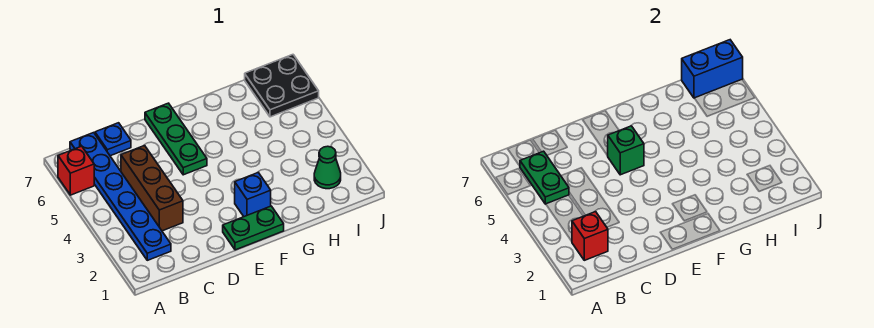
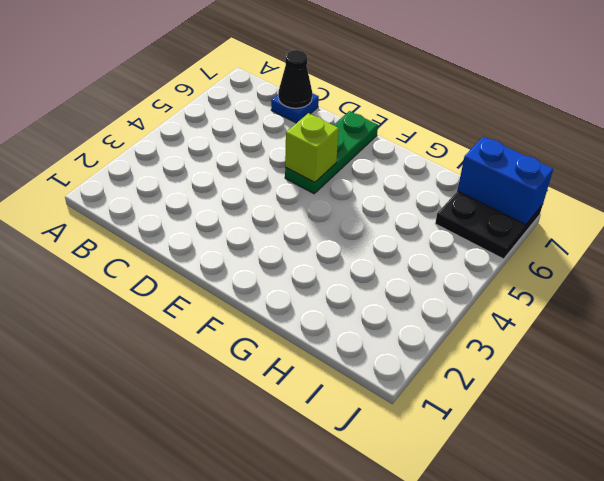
black 1x1 cone [278,50,312,108] -> none
lime 1x1 brick [285,113,339,183] -> green 1x1 brick [608,126,644,175]
none -> red 1x1 brick [58,146,94,195]
none -> blue 1x6 plate [70,133,171,260]
none -> brown 1x3 brick [121,146,183,231]

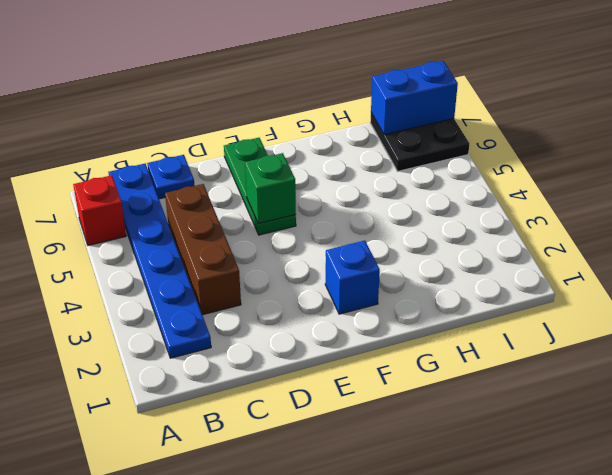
none -> green 1x2 plate [223,206,284,250]
none -> green 1x1 cone [314,146,341,189]
none -> red 1x1 brick [572,212,608,260]

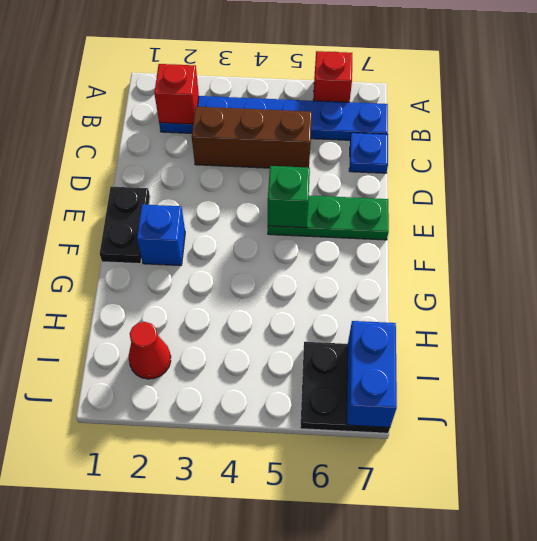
black 1x2 plate [100,187,150,264] -> green 1x2 plate [223,206,284,250]
red 1x1 cone [129,322,171,379] -> green 1x1 cone [314,146,341,189]
none -> green 1x2 plate [520,151,569,204]

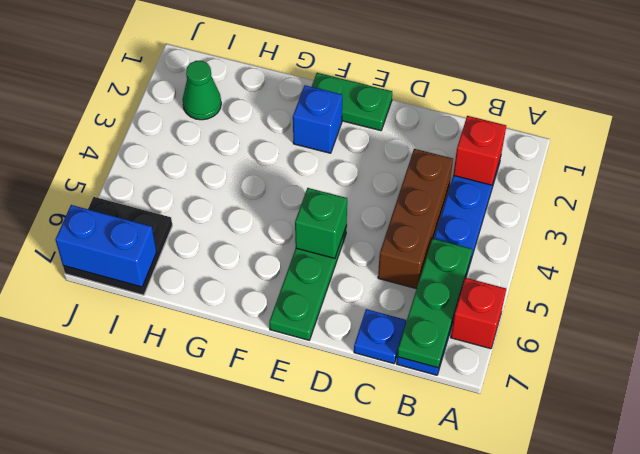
green 1x3 plate [397,239,472,368] -> green 1x2 plate [520,151,569,204]

